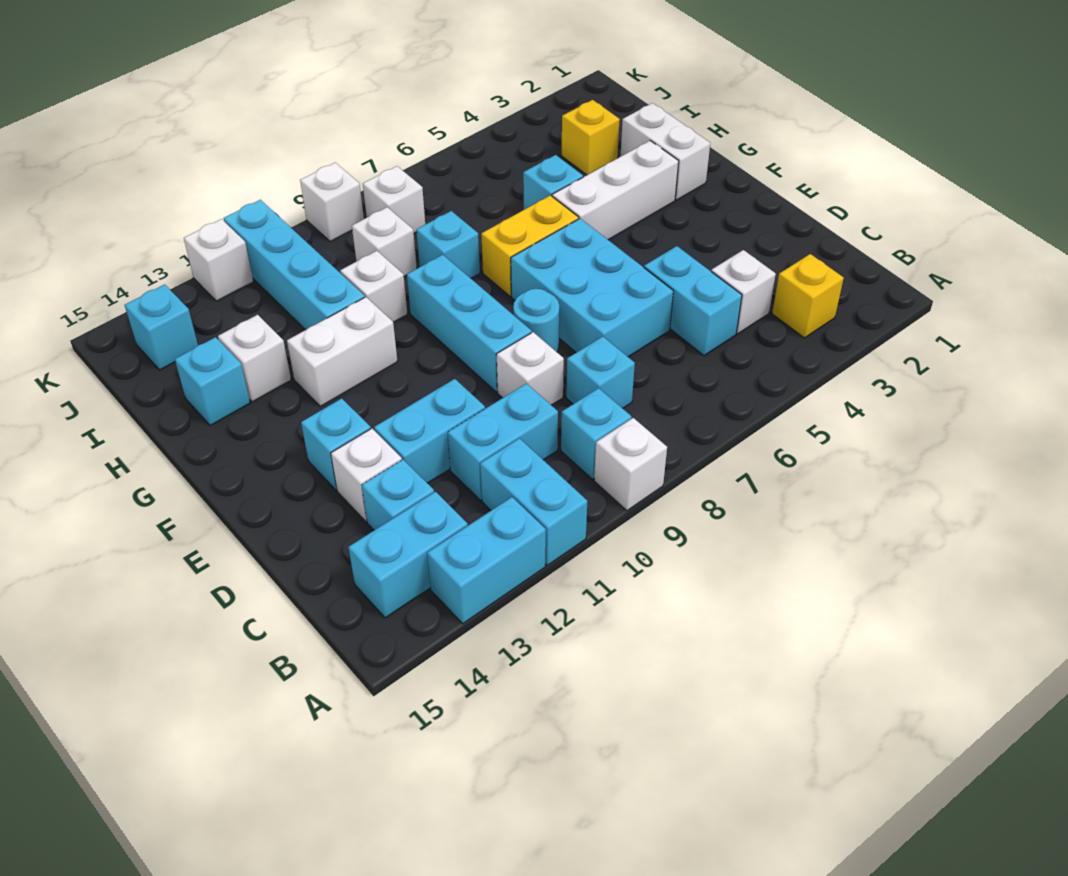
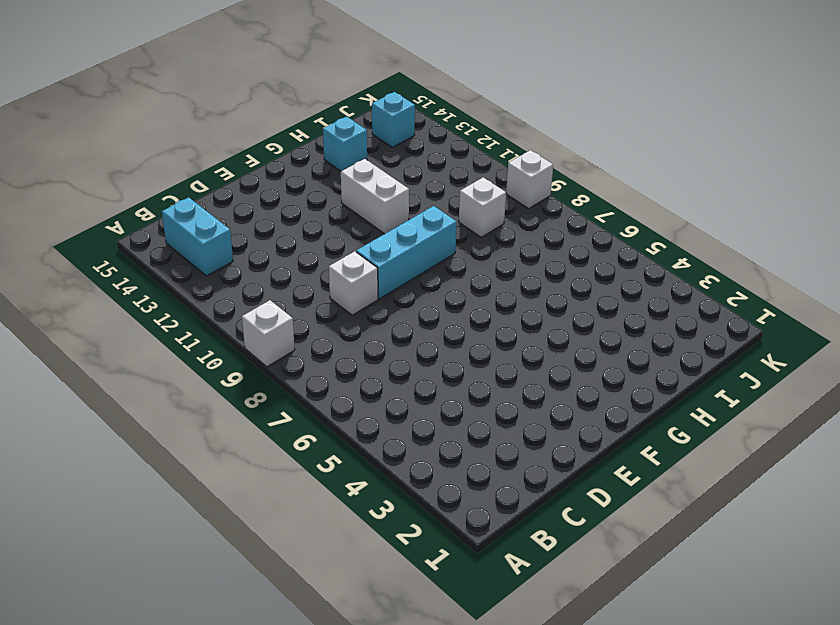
none -> cyan 1x2 brick [480,438,587,565]
none -> cyan 1x2 brick [427,497,546,624]
none -> yellow 1x1 brick [772,254,844,338]
none -> cyan 1x1 brick [561,388,632,479]

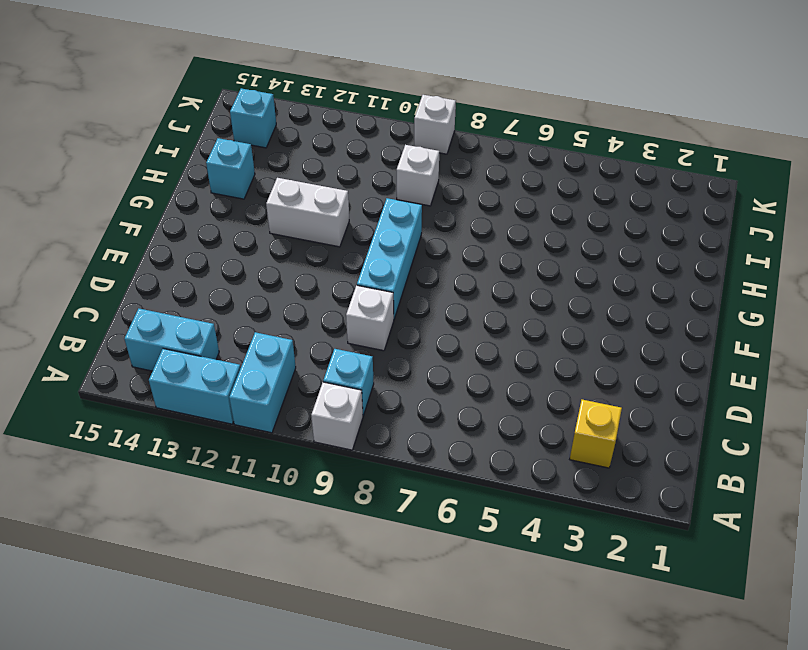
none -> white 1x1 brick [711,250,776,334]
none -> cyan 1x2 brick [644,246,742,356]
none -> cyan 1x1 brick [566,337,635,408]
none -> cyan 1x2 brick [448,384,558,500]

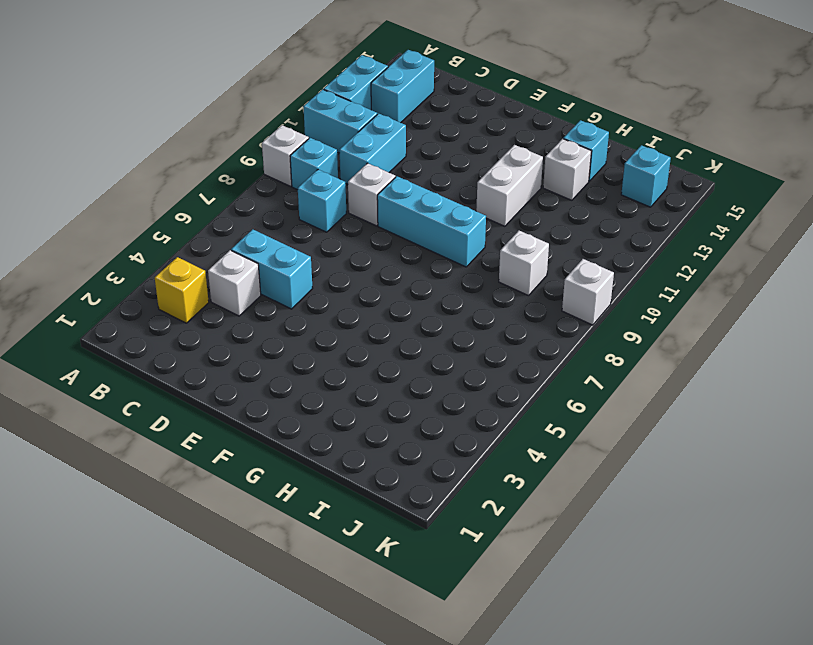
none -> cyan 1x1 brick [362,460,434,530]
none -> cyan 2x3 brick [511,218,673,357]
none -> cyan 1x2 brick [374,379,485,483]
none -> white 1x1 brick [331,428,402,522]

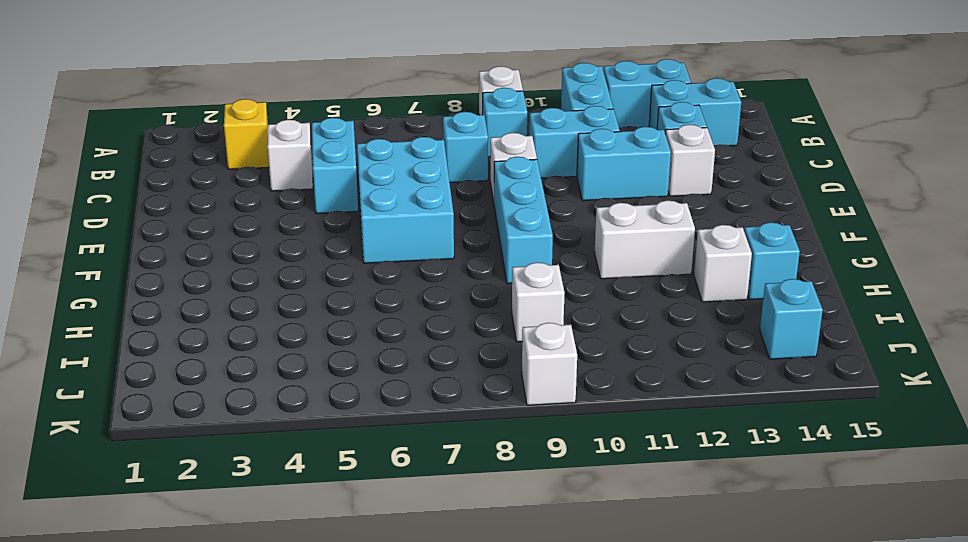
none -> cyan 1x1 round brick [513,289,559,352]
none -> cyan 1x1 brick [301,398,371,490]
none -> white 1x2 brick [620,103,710,200]
none -> white 1x3 brick [552,141,679,240]

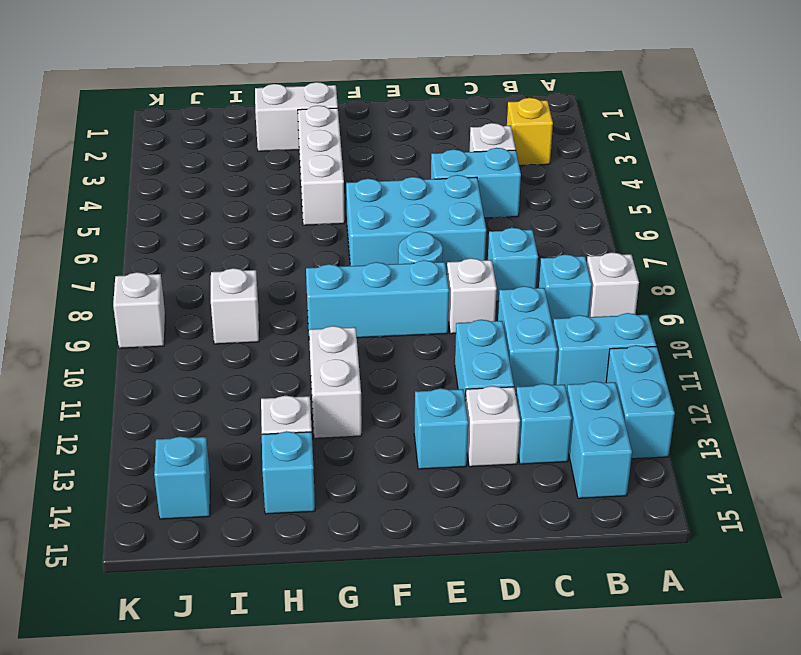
none -> yellow 1x2 brick [481,195,579,296]
none -> cyan 1x1 brick [523,155,583,210]
none -> cyan 1x1 brick [416,211,480,278]
none -> white 1x1 brick [340,251,407,322]

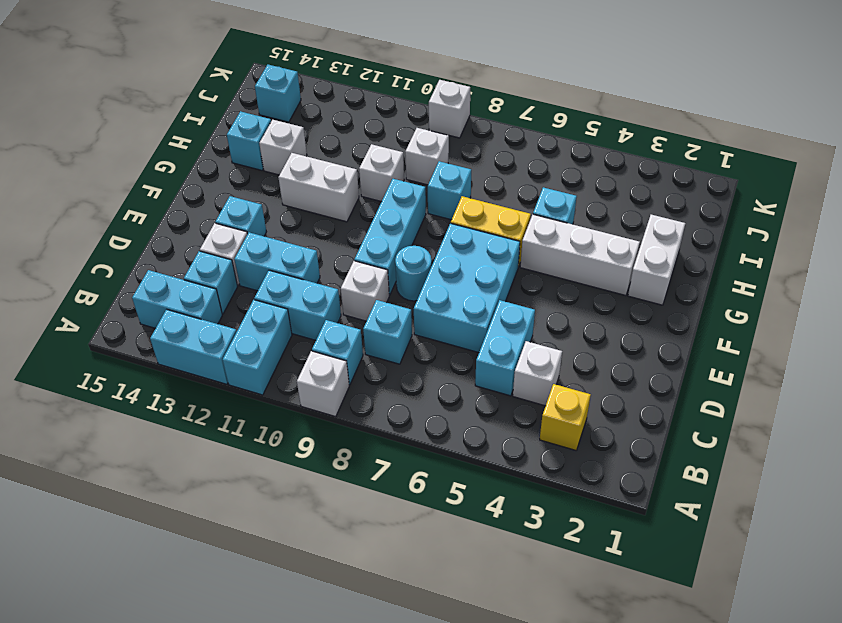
none -> cyan 1x4 brick [224,200,365,330]
none -> yellow 1x1 brick [561,100,620,175]
none -> white 1x1 brick [363,166,425,233]
none -> white 1x1 brick [184,219,253,301]

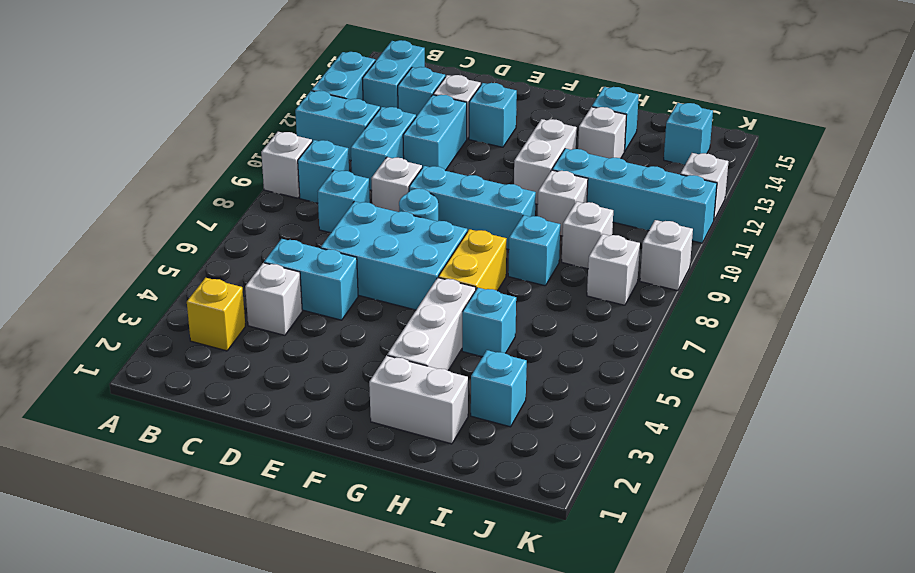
cyan 1x1 brick [471,350,527,427] -> yellow 1x1 brick [561,100,620,175]

